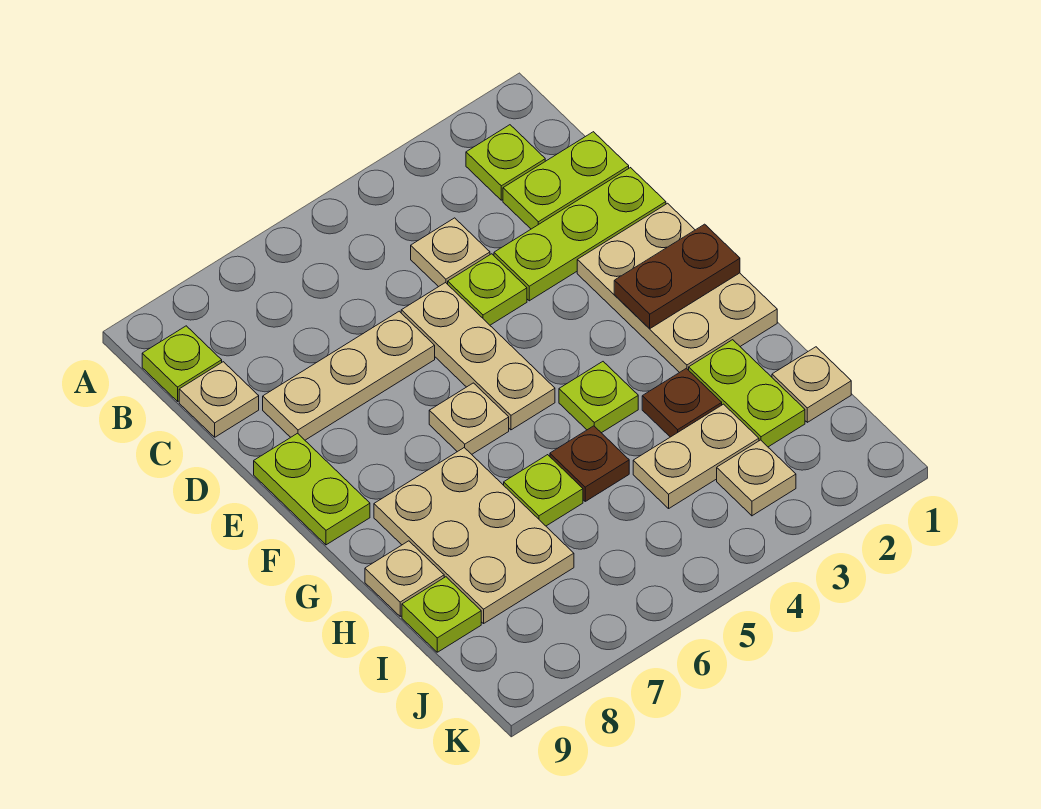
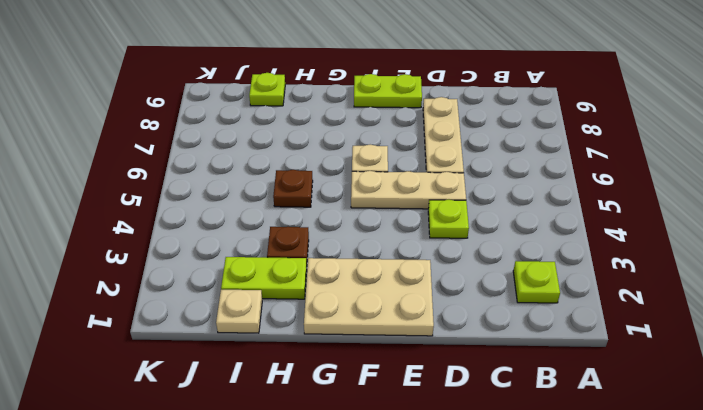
none -> lime 1x1 plate [142,326,222,401]
none -> lime 1x2 plate [503,132,629,229]
none -> tan 1x1 plate [411,218,490,287]

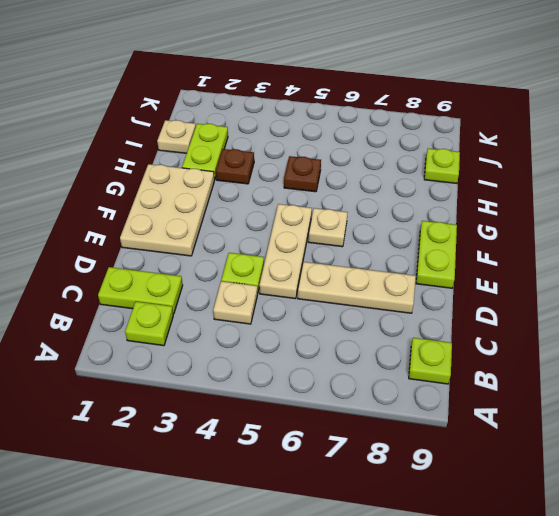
none -> tan 1x1 plate [179,362,259,437]
none -> lime 1x3 plate [494,168,666,301]
none -> lime 1x1 plate [559,362,638,433]

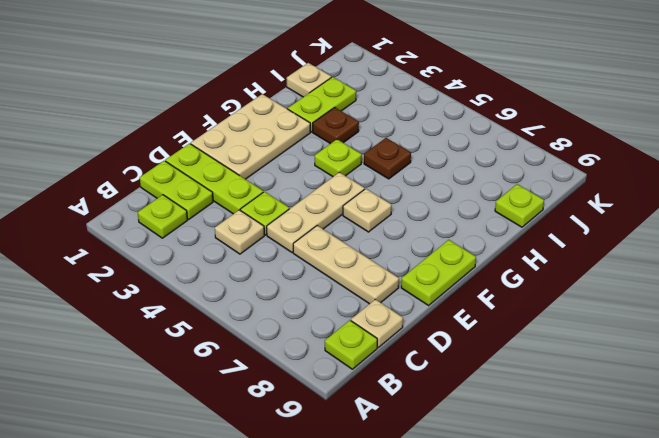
none -> tan 2x3 plate [374,448,574,623]
none -> lime 1x1 plate [504,455,583,526]
none -> tan 1x1 plate [365,541,444,616]

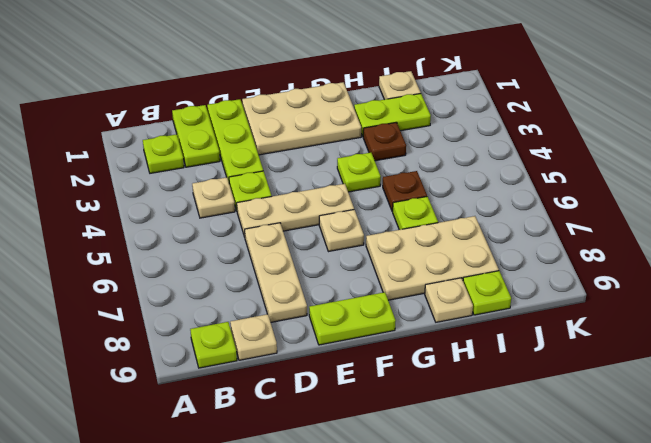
none -> tan 1x2 plate [633,404,759,508]
none -> tan 1x1 plate [717,440,796,516]
none -> brown 1x2 plate [614,224,740,329]

